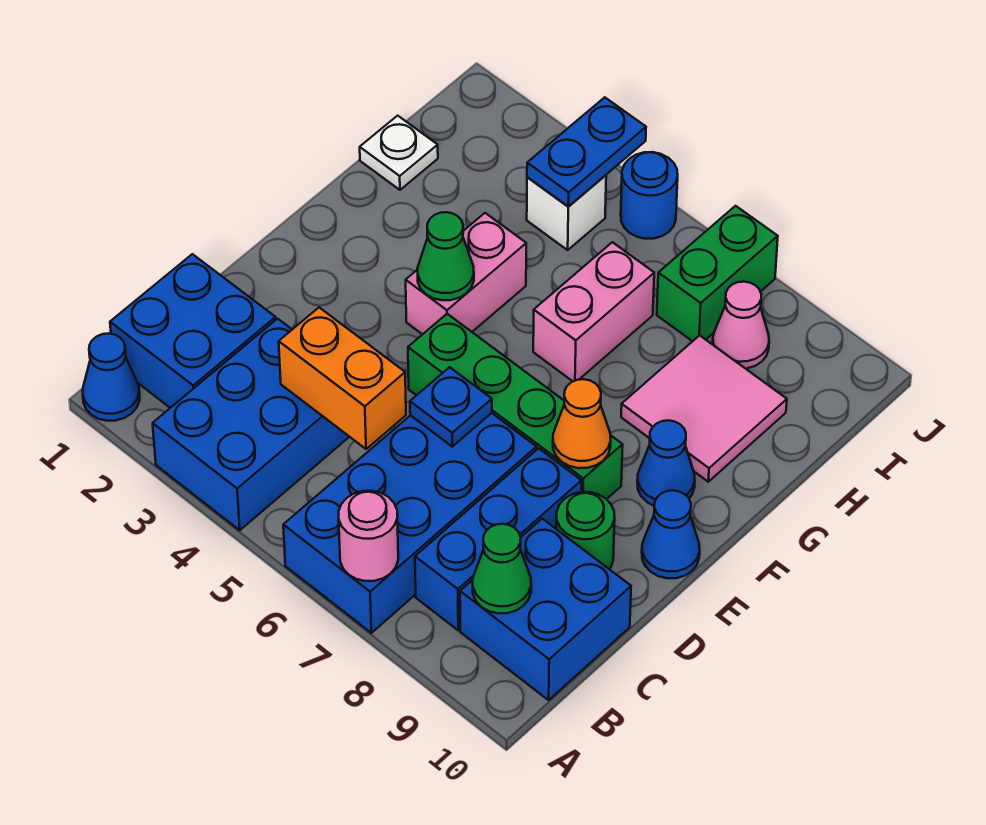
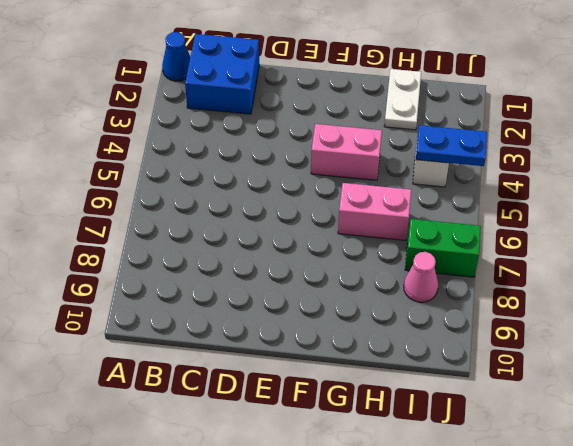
white 1x2 plate [384,69,421,130] -> white 1x1 plate [360,116,438,190]
none -> blue 2x3 brick [153,319,349,530]
none -> blue 2x4 brick [283,413,536,633]
none -> blue 1x3 brick [415,448,581,630]

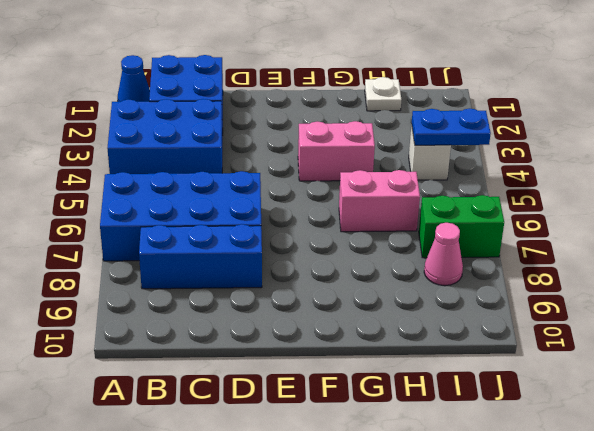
none -> blue 2x2 brick [460,519,631,700]
none -> green 1x1 round brick [556,492,615,569]
none -> green 1x4 brick [408,314,623,499]

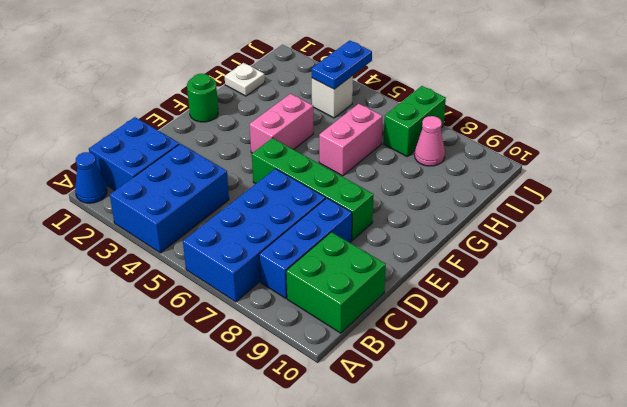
green 2x2 brick [286,232,386,333] -> blue 2x2 brick [460,519,631,700]
green 1x1 round brick [187,74,218,122] -> green 1x1 round brick moved to [556,492,615,569]
none -> blue 1x1 cone [642,490,700,578]
none -> blue 1x1 cone [637,420,695,506]
none -> pink 2x2 tile [621,335,787,482]

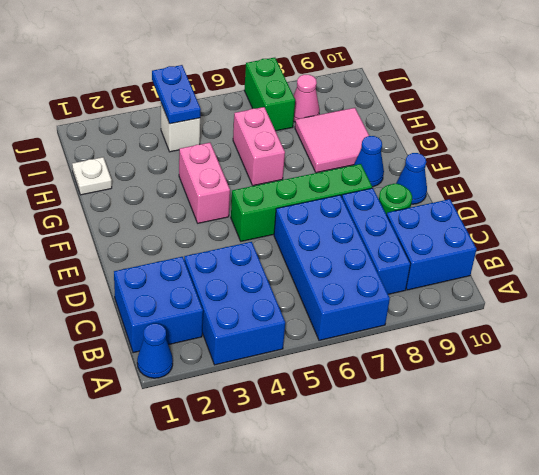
none -> blue 1x1 round brick [621,152,678,239]
none -> pink 1x1 round brick [339,491,398,581]
none -> green 1x1 cone [472,524,531,613]

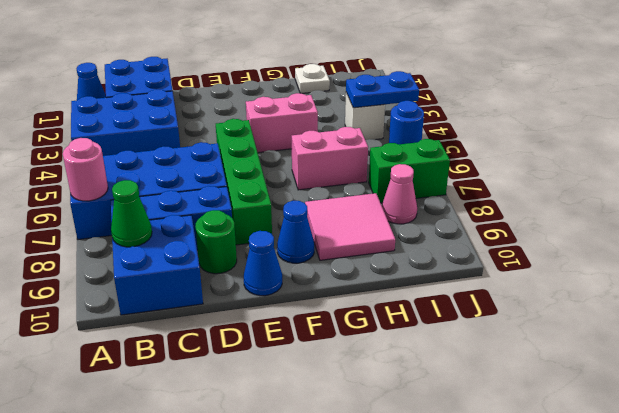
none -> orange 1x2 brick [279,308,406,449]
none -> blue 1x1 plate [410,367,492,447]
none -> orange 1x1 cone [553,379,611,468]

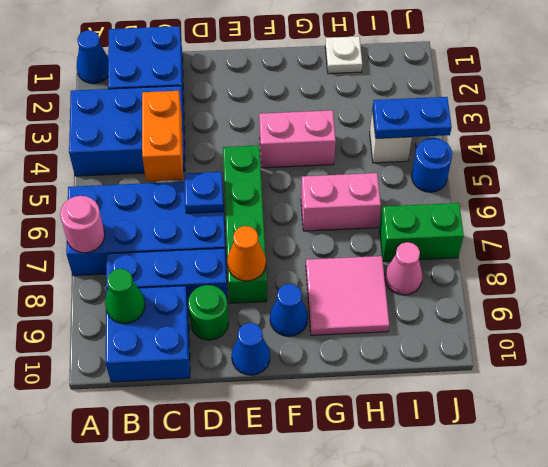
none -> green 1x1 cone [417,212,474,300]

